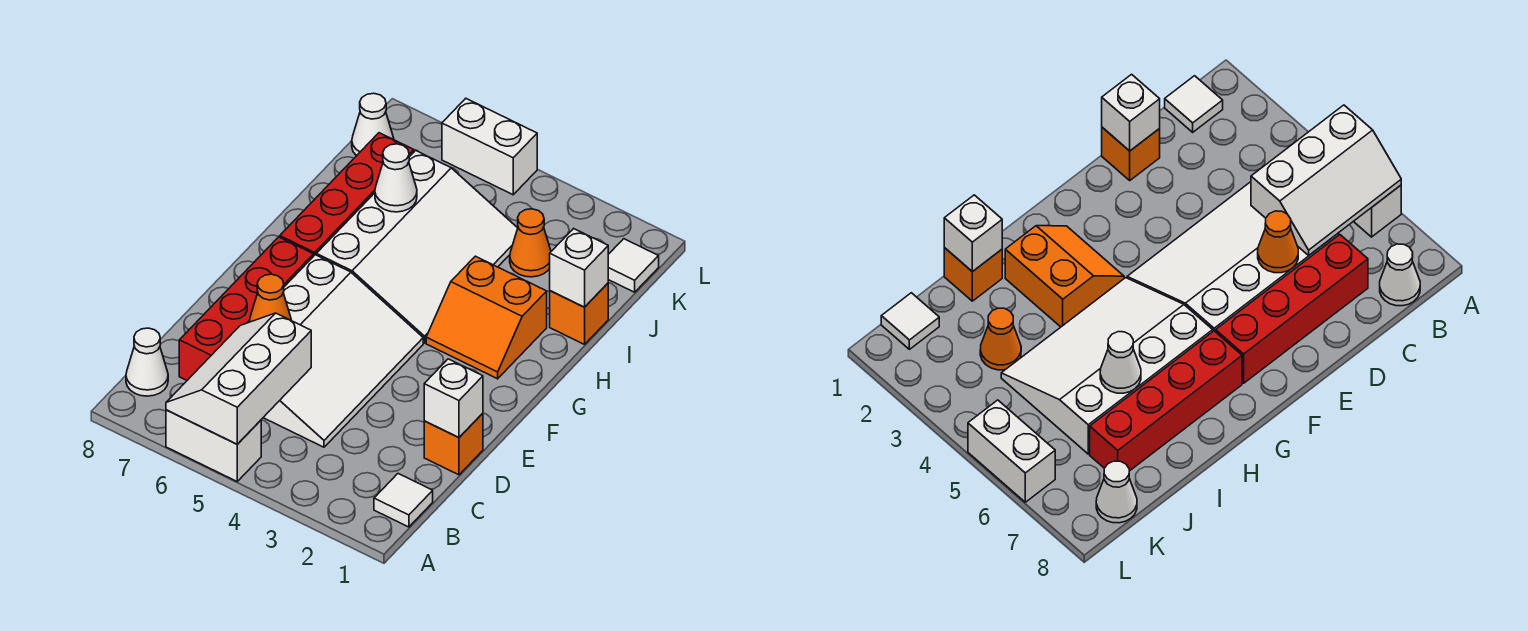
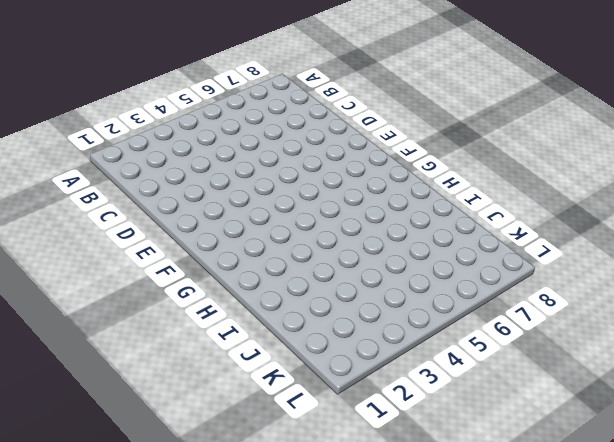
none -> white 1x2 brick [166,410,261,481]
none -> white 1x1 tile [374,474,433,527]
none -> white 1x1 cone [126,328,168,396]

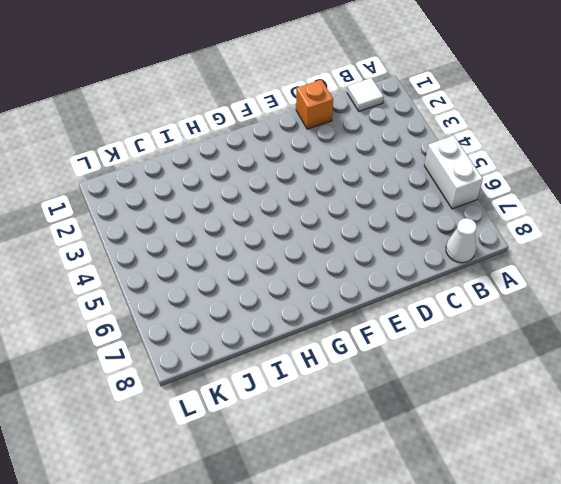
none -> white 3x4 slope [263,255,423,447]
none -> red 1x4 brick [179,237,313,380]
none -> orange 2x2 slope [426,256,547,379]

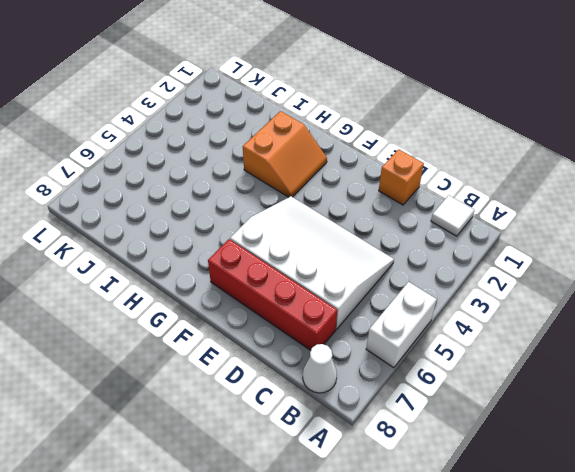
none -> white 3x4 slope [316,151,518,343]
none -> red 1x4 brick [280,133,414,256]
none -> orange 1x1 brick [550,283,608,344]

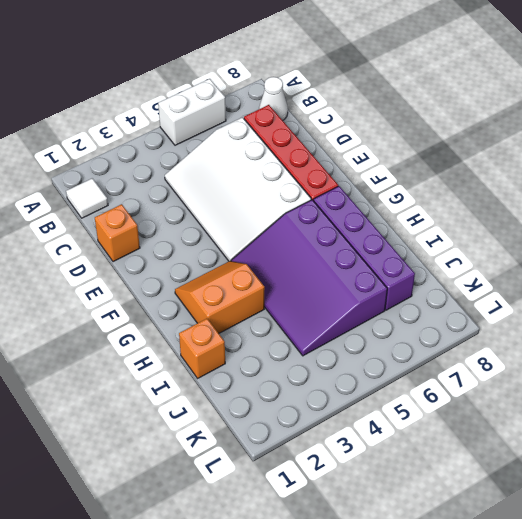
purple 3x4 slope [231,200,387,356] -> white 3x4 slope [316,151,518,343]
purple 1x4 brick [314,186,415,310] -> red 1x4 brick [280,133,414,256]
none -> orange 1x1 cone [510,209,551,277]
none -> white 1x1 tile [608,239,659,292]
none -> white 1x1 cone [352,93,394,156]

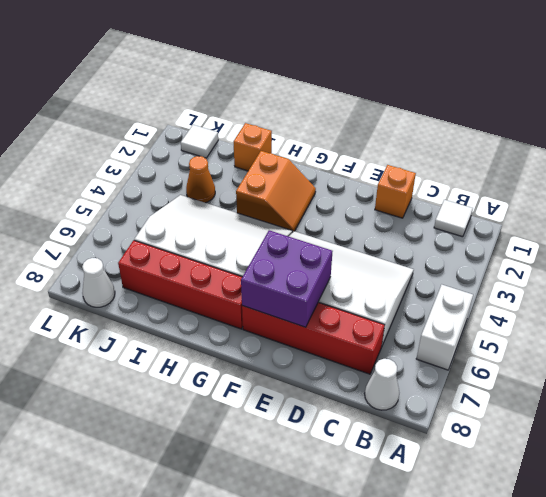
purple 2x2 brick [241,230,333,327] -> none
none -> white 1x2 brick [442,99,537,195]
none -> white 2x3 slope [166,313,311,444]
none -> white 1x1 brick [424,359,483,438]

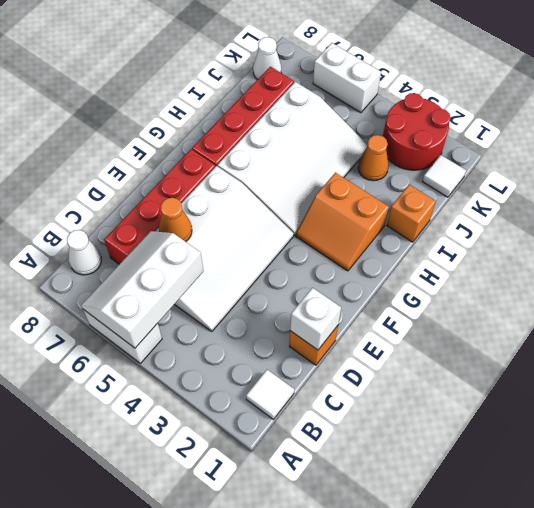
red 2x2 round brick [383,93,451,170] -> none
none -> white 1x1 brick [550,229,608,307]
none -> white 1x1 cone [375,144,417,212]

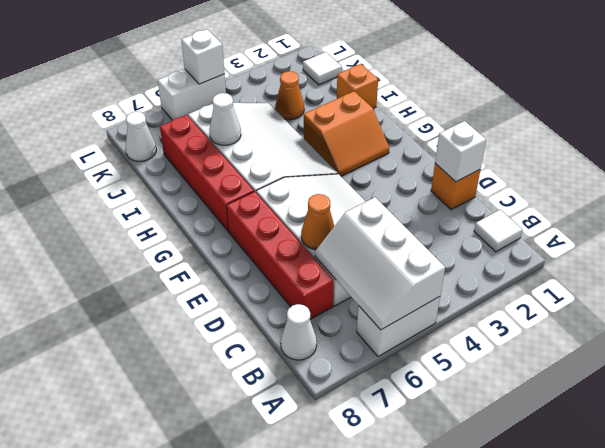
white 1x1 brick [181,29,225,84] -> white 1x1 brick moved to [550,229,608,307]

